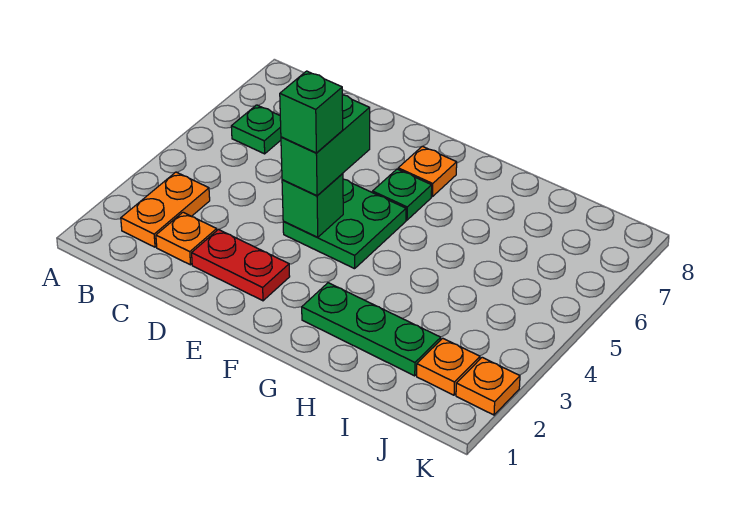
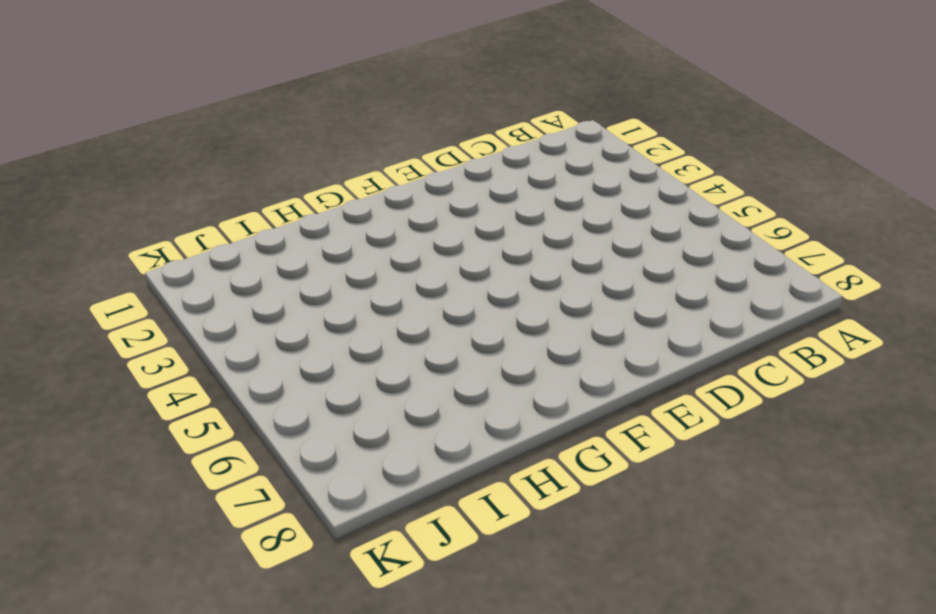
none -> orange 1x2 plate [121,172,210,247]
none -> green 1x1 plate [231,105,281,154]
none -> orange 1x1 plate [156,212,217,265]

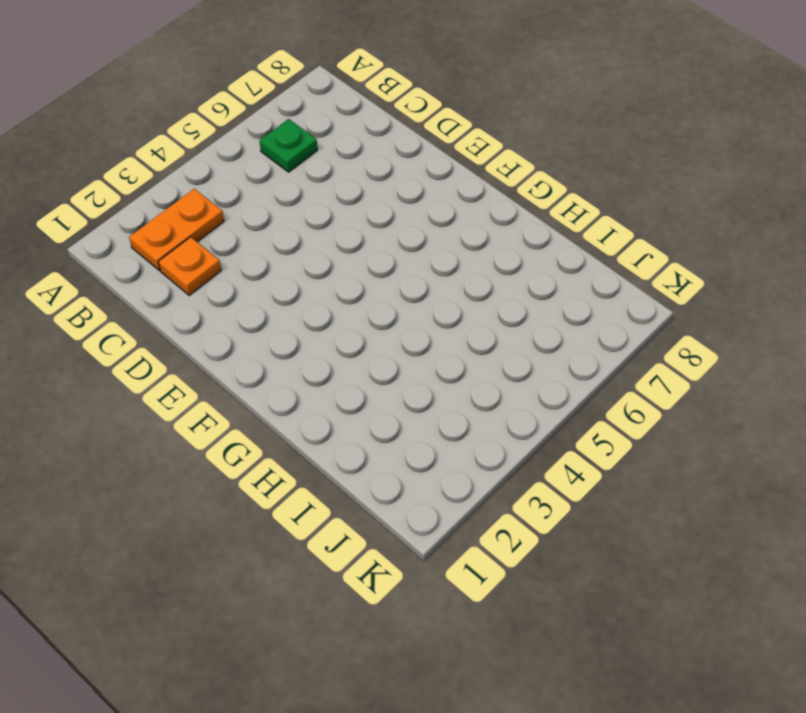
none -> red 1x2 plate [192,229,290,301]
none -> green 2x2 plate [283,179,406,269]
none -> green 1x1 plate [373,169,432,220]

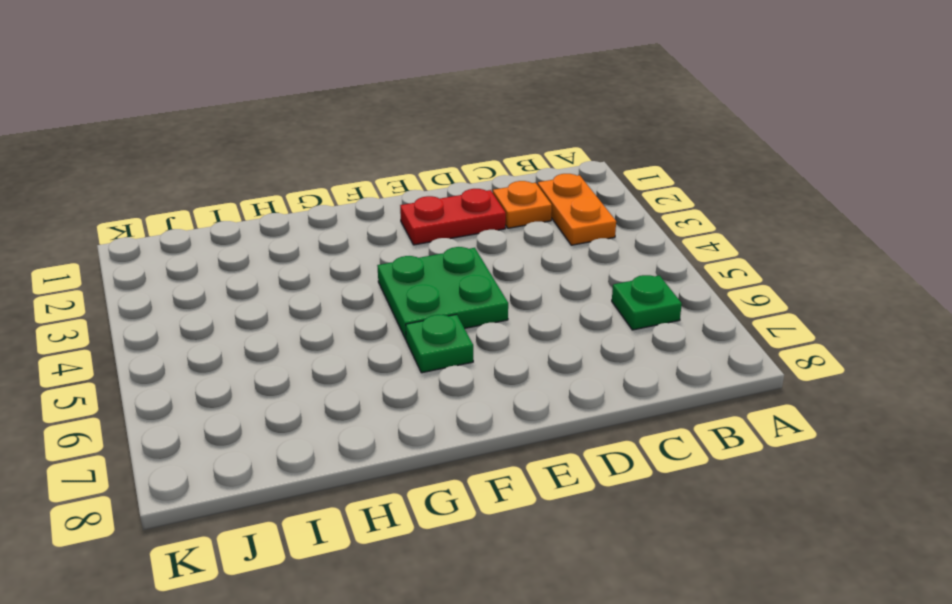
none -> orange 1x1 plate [398,146,457,197]
none -> green 1x3 plate [302,283,441,376]
none -> orange 1x1 plate [417,338,480,395]

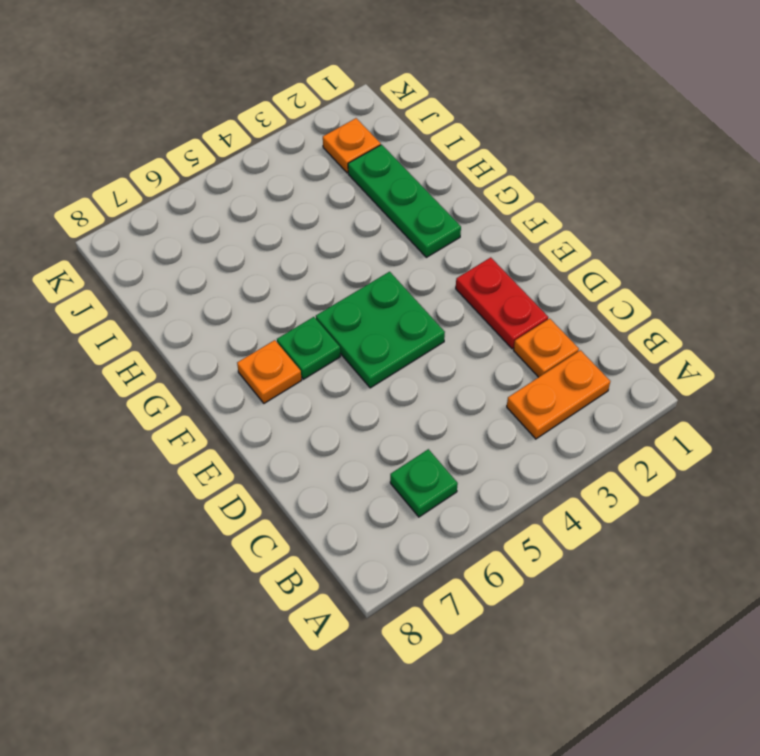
none -> orange 1x1 plate [456,357,520,415]
none -> green 1x1 brick [282,173,343,237]
none -> green 1x2 brick [281,95,370,196]

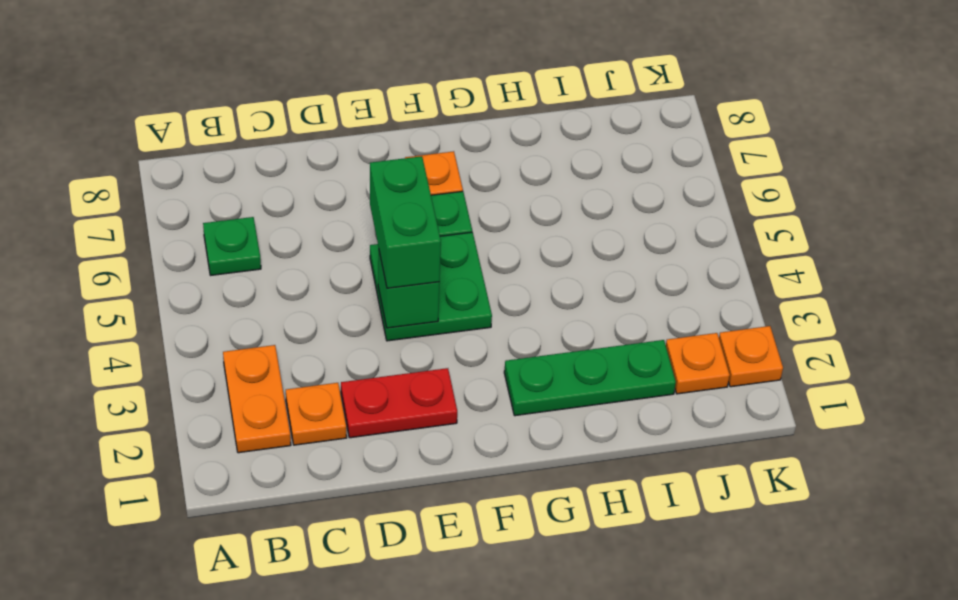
none -> green 1x1 brick [280,71,343,153]

